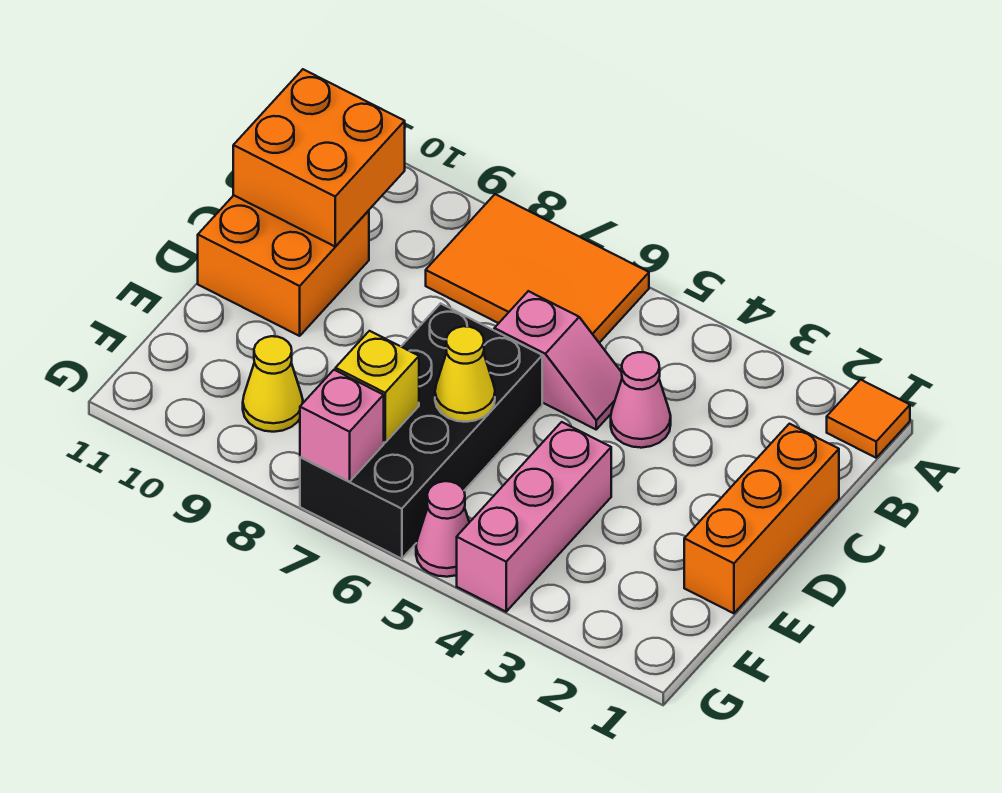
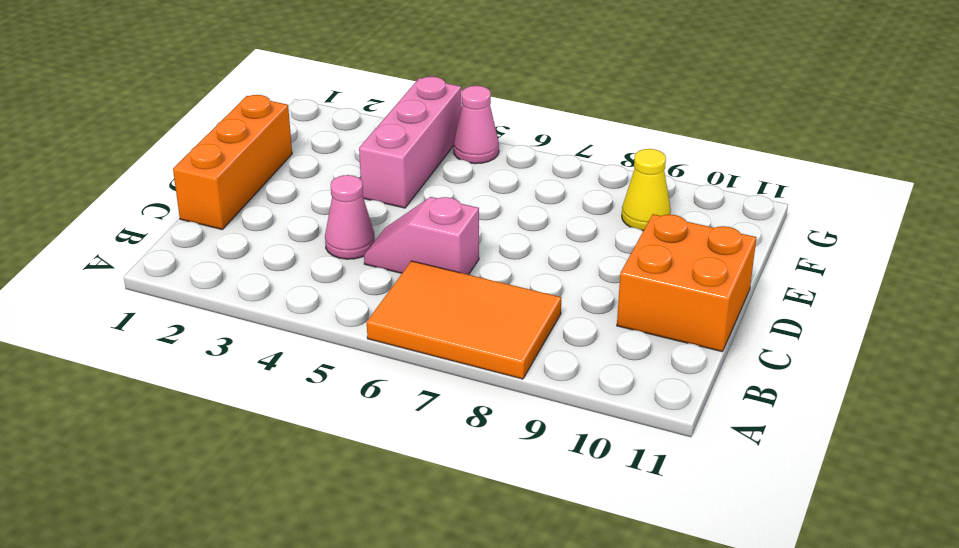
none -> orange 1x1 tile [827,380,910,458]
none -> black 2x4 brick [300,304,542,559]
none -> orange 2x2 brick [233,69,405,247]

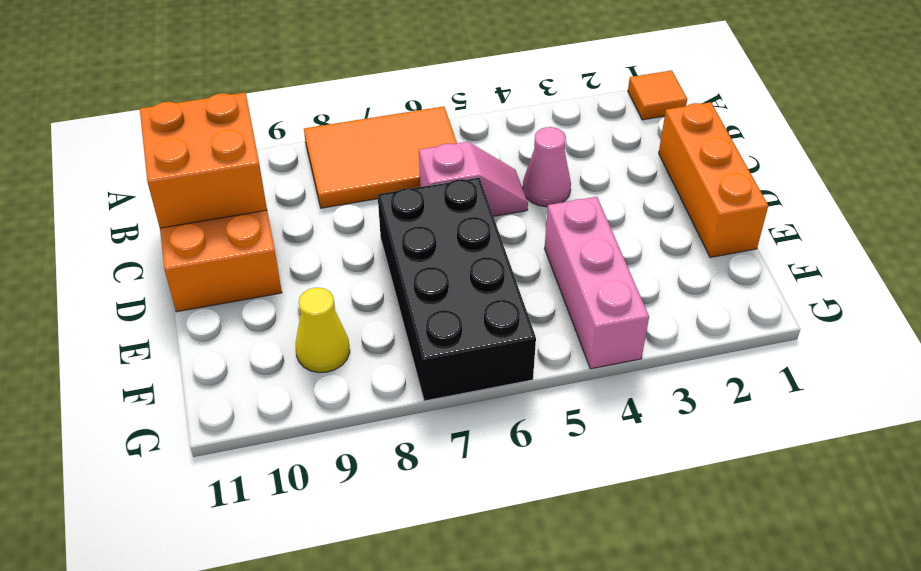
none -> pink 1x1 cone [416,481,469,577]
none -> yellow 1x1 cone [435,326,495,422]
none -> yellow 1x1 brick [336,331,419,443]

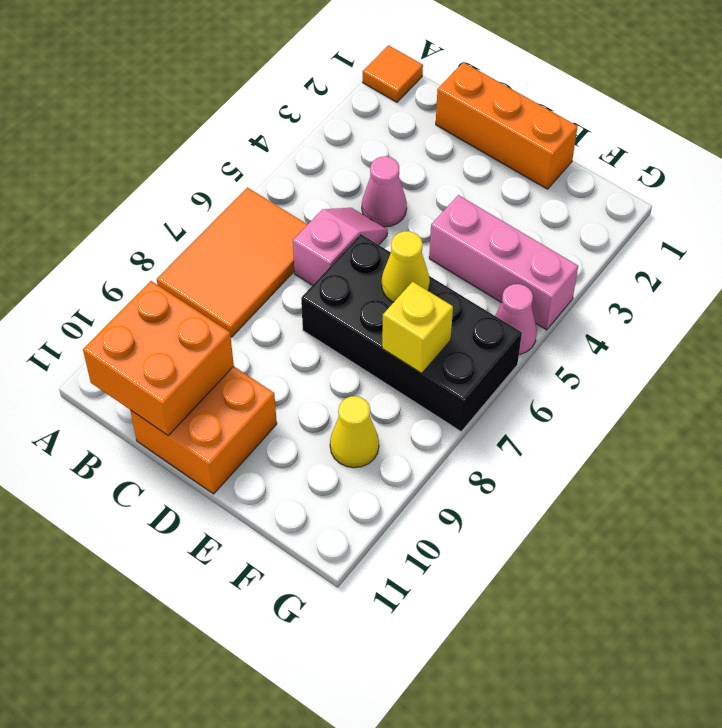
none -> pink 1x1 brick [300,370,384,482]

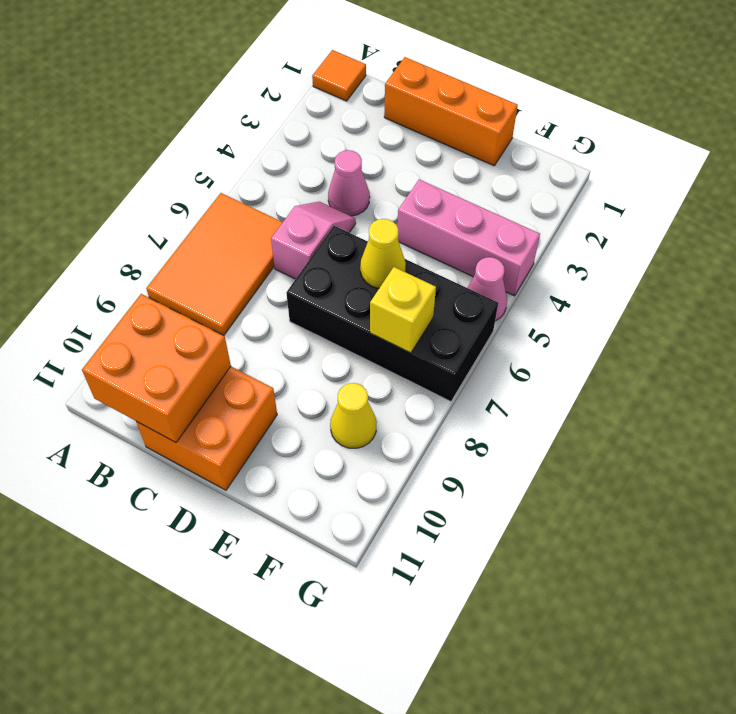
none -> pink 1x1 brick [300,370,384,482]

